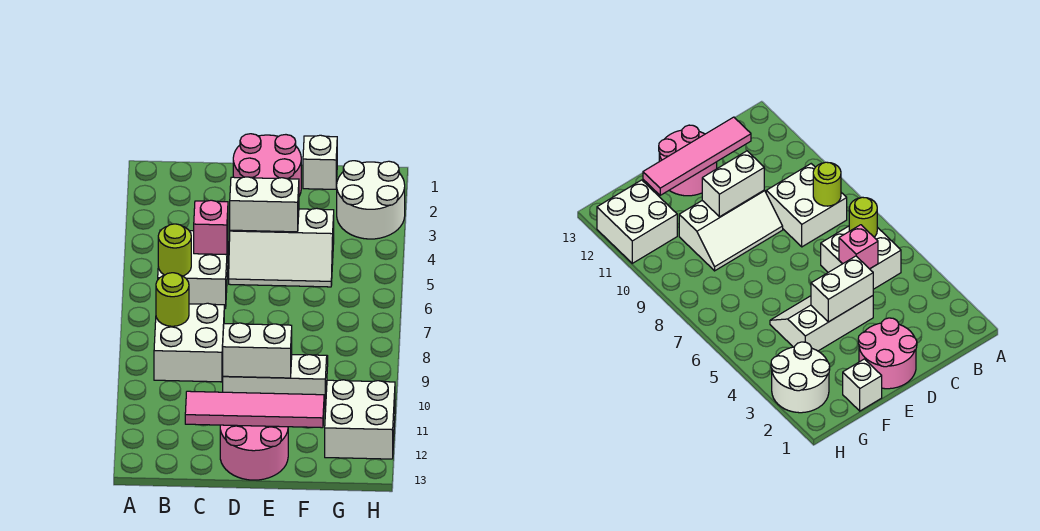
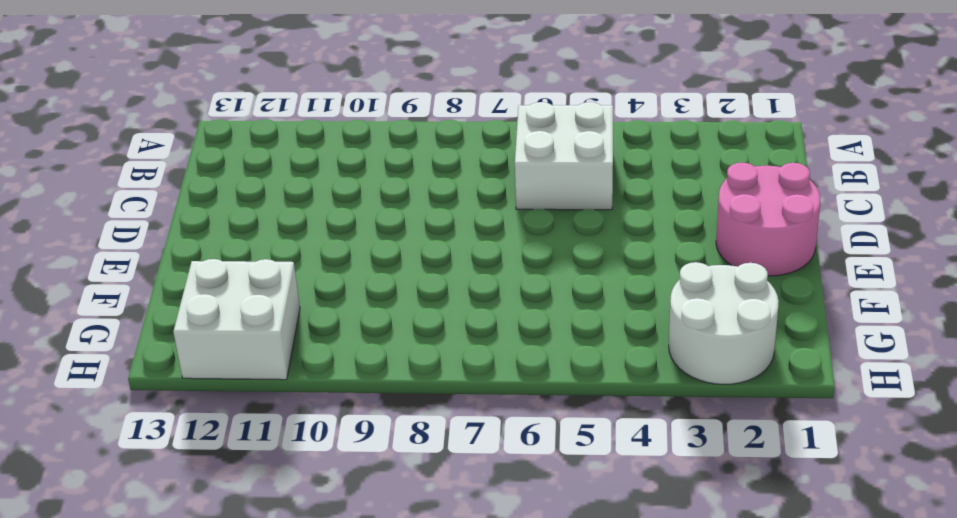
none -> white 2x2 brick [154,303,224,382]
none -> white 2x3 slope [229,208,334,287]
none -> white 2x3 slope [223,355,328,409]

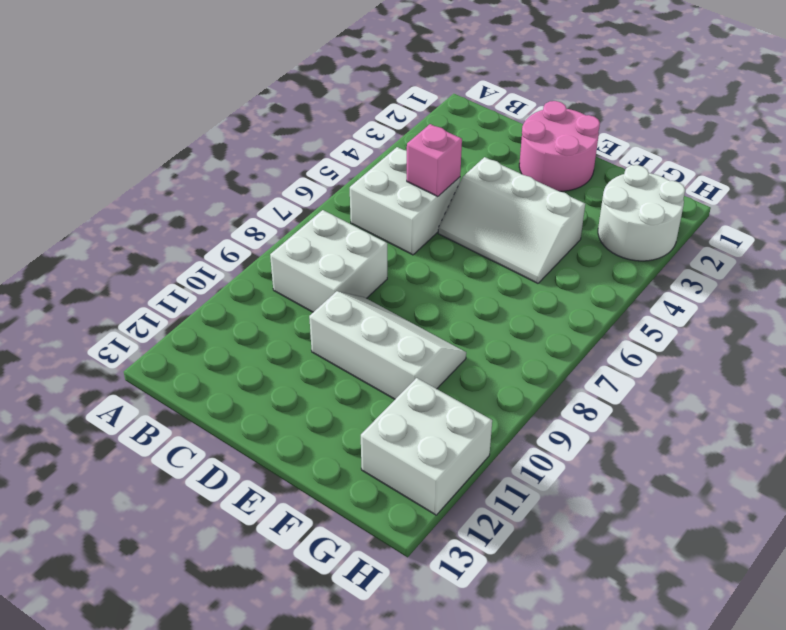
none -> pink 2x2 round brick [220,425,288,480]
none -> white 1x1 brick [303,135,337,189]
none -> lime 1x1 round brick [158,224,191,276]

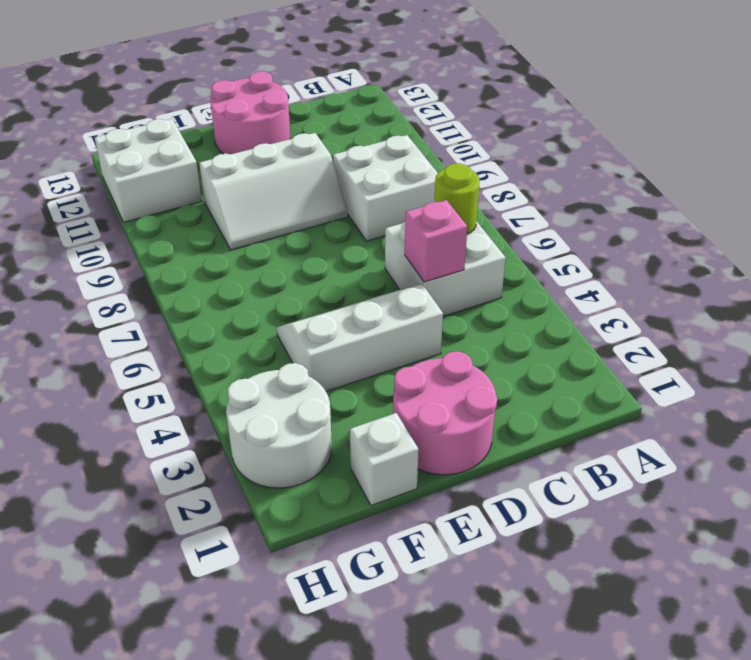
none -> lime 1x1 round brick [156,273,189,326]
none -> pink 1x4 tile [185,391,324,428]
none -> white 1x2 brick [230,177,299,232]

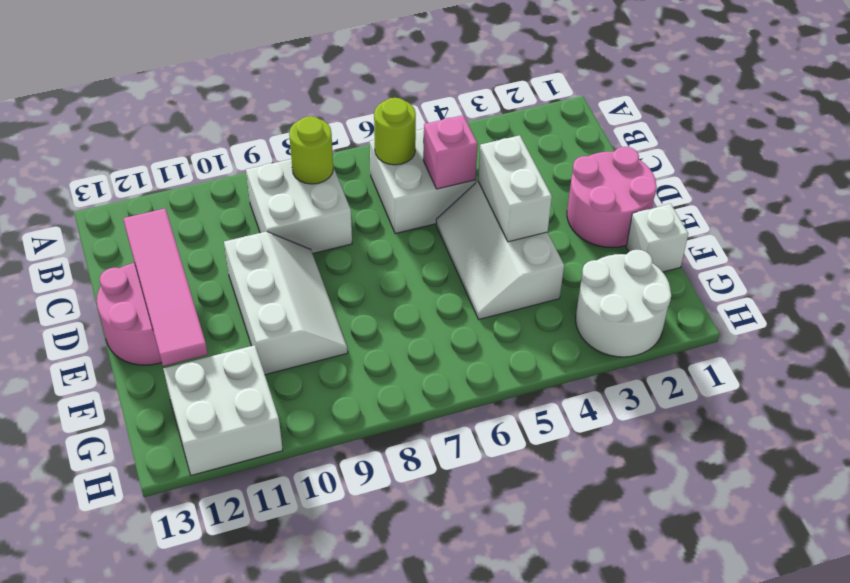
none -> white 1x2 brick [223,323,292,378]

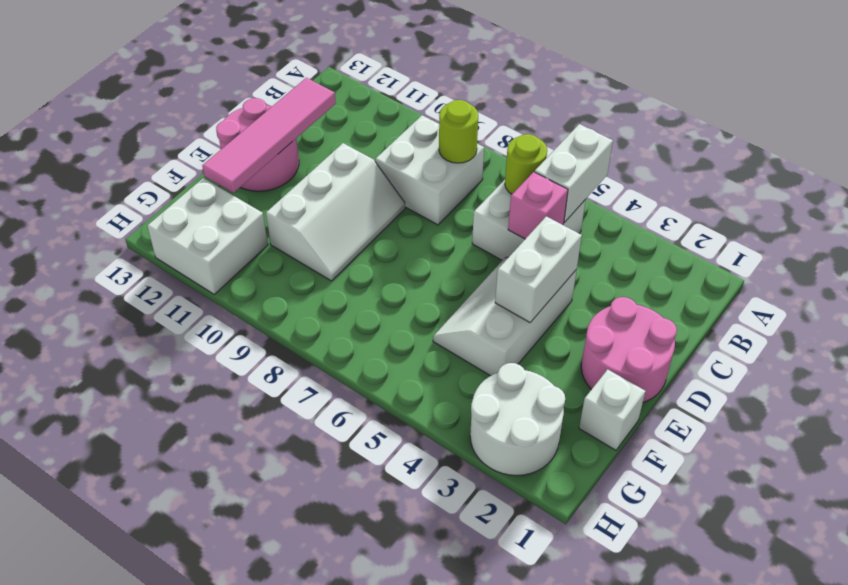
white 1x2 brick [535,124,613,222] -> white 1x2 brick moved to [223,323,292,378]

